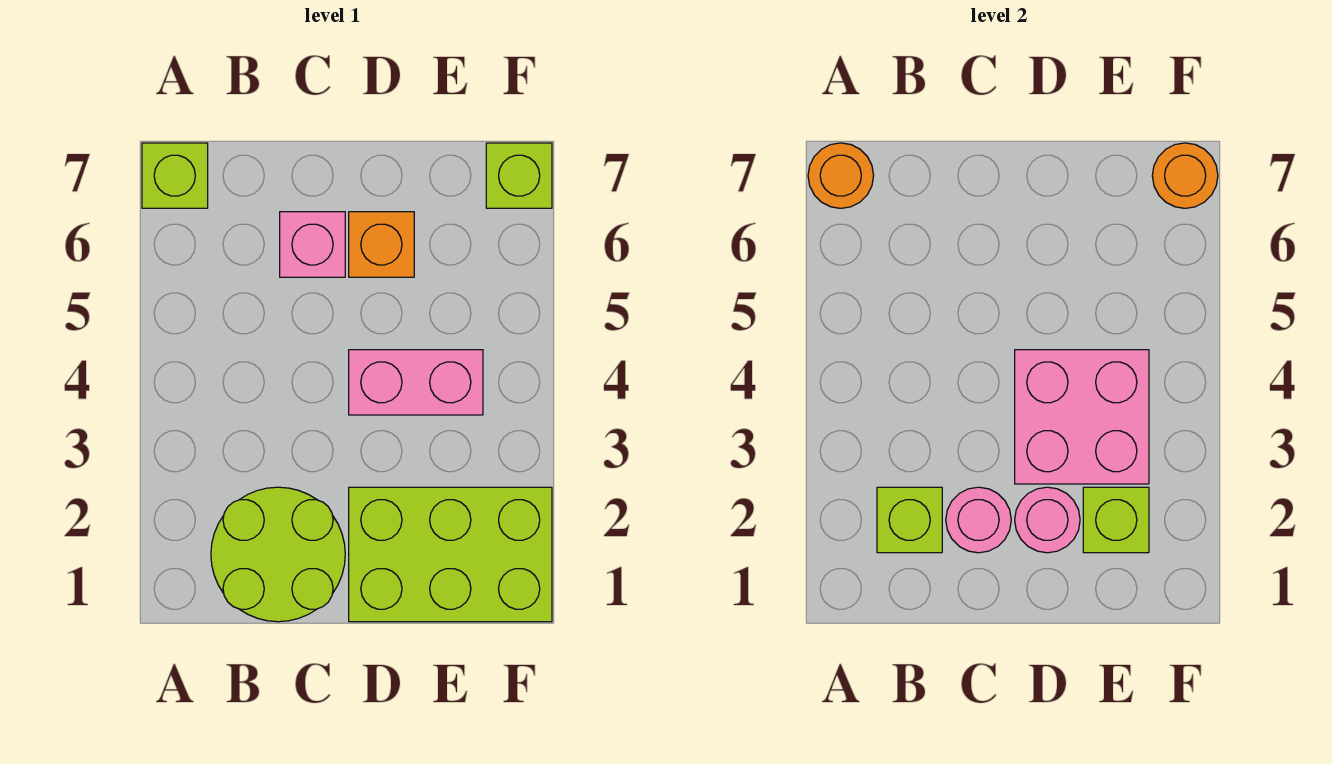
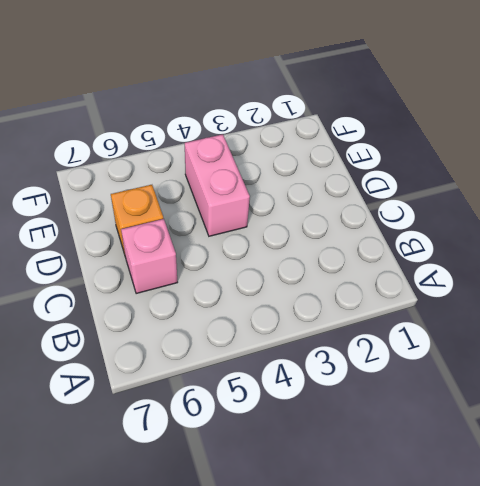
none -> lime 1x1 brick [142,143,208,208]
none -> lime 2x2 round brick [211,487,345,622]
none -> lime 2x3 brick [349,487,552,622]

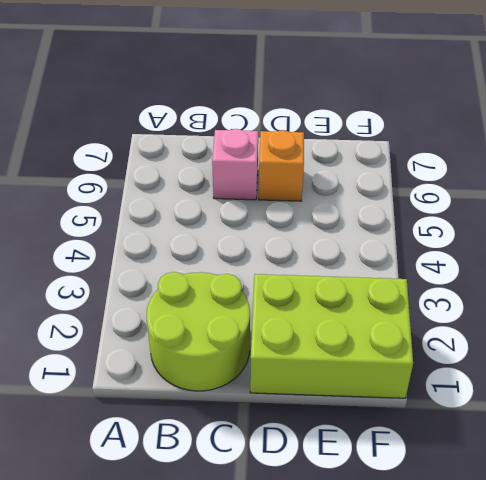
none -> lime 1x1 brick [142,143,208,208]
none -> pink 1x2 brick [349,350,483,415]
none -> lime 1x1 brick [486,143,552,208]

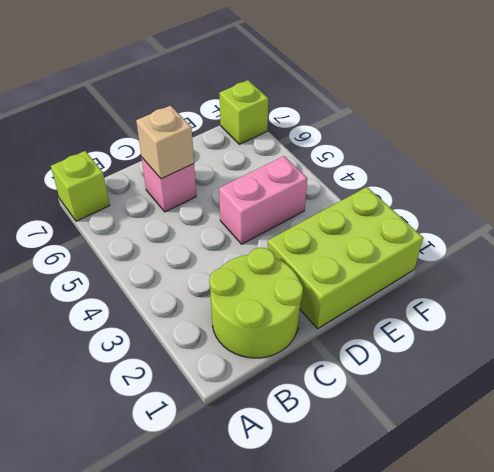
tan 1x1 brick [136,106,194,179] -> none
none -> orange 1x1 brick [349,212,414,277]
none -> orange 1x1 round brick [808,143,874,208]
none -> lime 1x1 brick [877,487,942,553]

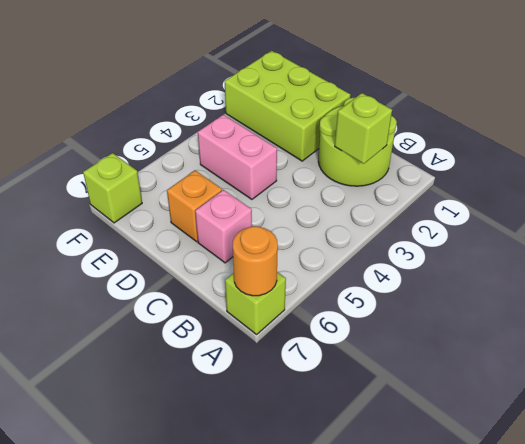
none -> pink 1x1 round brick [946,487,1011,553]
none -> pink 1x1 round brick [1015,487,1080,553]
none -> pink 2x2 brick [1015,350,1149,484]

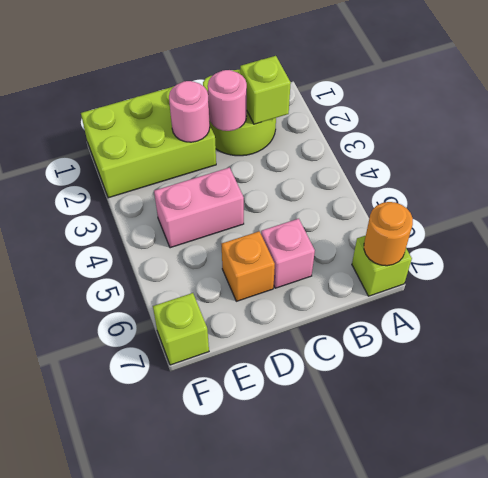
none -> pink 2x2 brick [1015,350,1149,484]
none -> lime 1x1 brick [1083,487,1149,553]
none -> orange 1x1 round brick [1152,143,1218,208]

